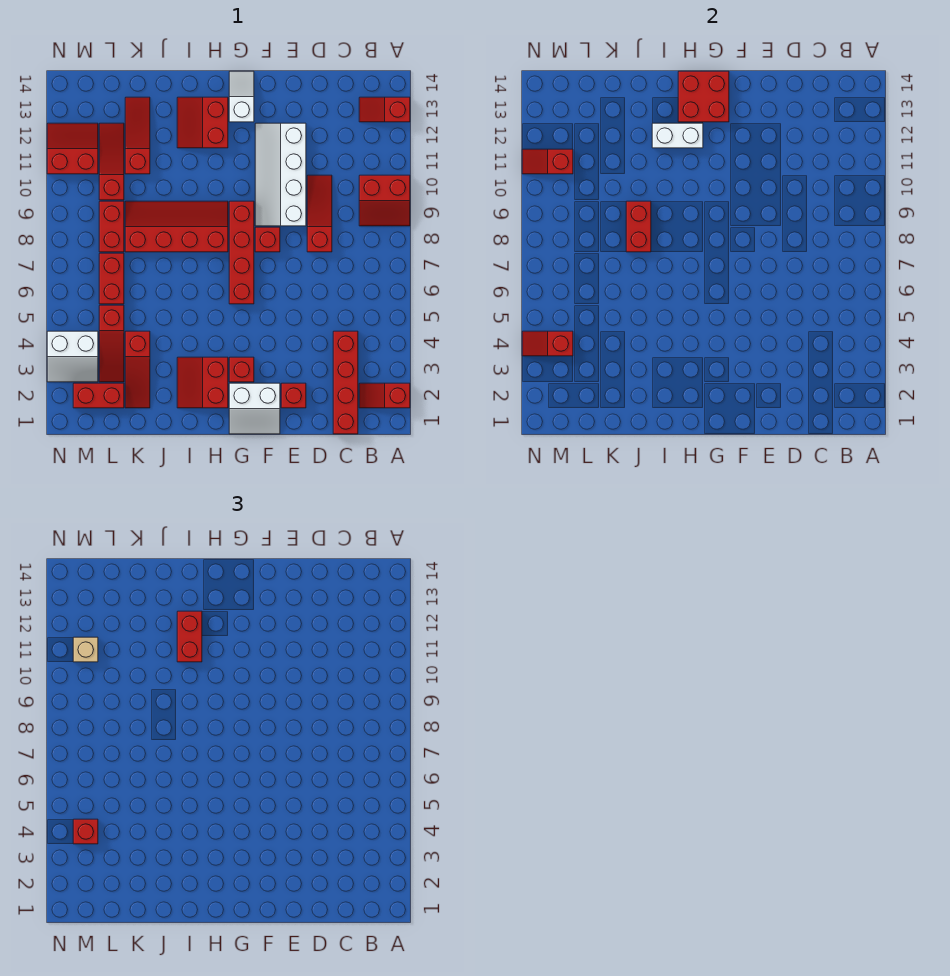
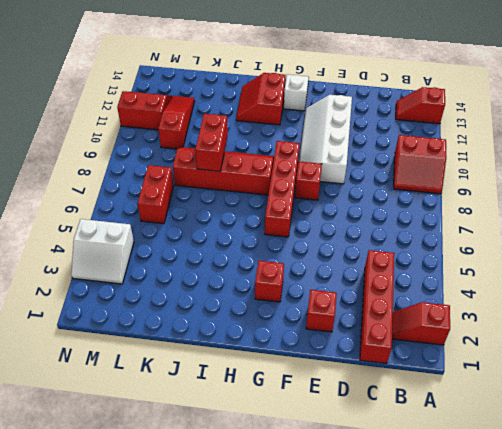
none -> red 1x3 slope [307,175,332,252]
none -> white 2x2 slope [229,383,280,434]
none -> red 2x2 slope [177,357,228,408]
none -> red 1x3 slope [125,331,150,408]

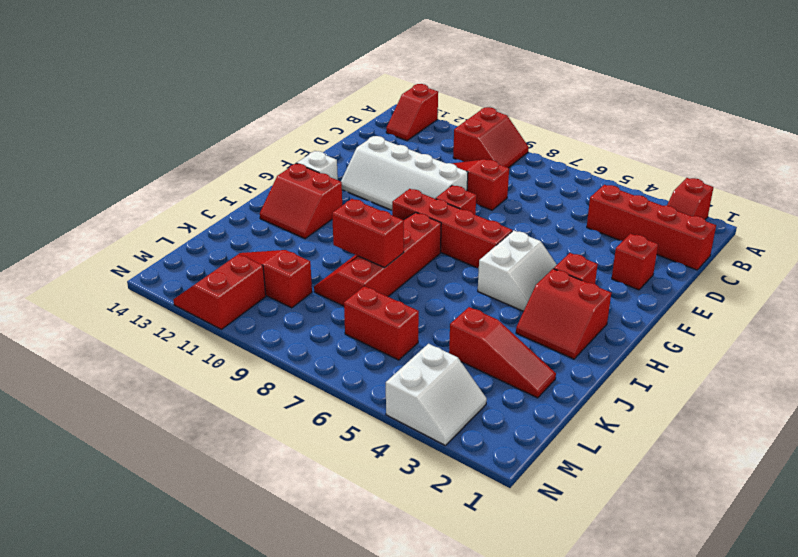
white 2x2 slope [478,230,557,311] -> white 2x2 slope moved to [229,383,280,434]
none -> red 1x3 slope [125,97,150,174]
none -> red 1x2 brick [73,383,124,408]
none -> red 1x3 slope [99,305,124,382]
none -> red 1x2 brick [99,201,124,252]

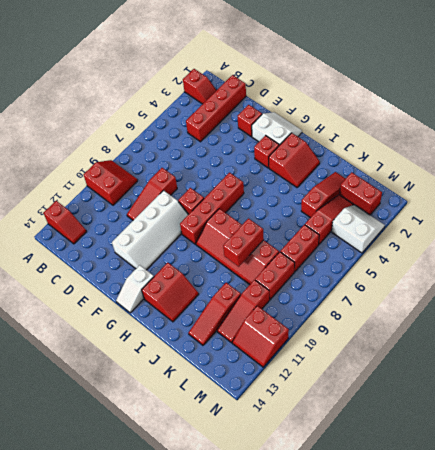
none -> red 2x2 brick [678,71,729,122]
none -> white 1x2 brick [652,123,703,148]
none -> red 1x2 slope [522,331,573,356]
none -> red 1x2 slope [522,149,573,174]

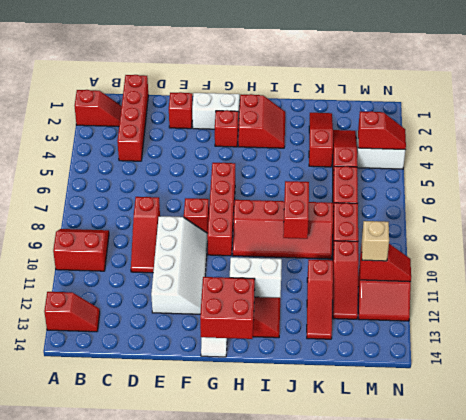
none -> red 1x2 brick [73,383,124,408]
none -> red 1x2 brick [177,611,202,662]
none -> red 1x1 brick [73,819,98,844]

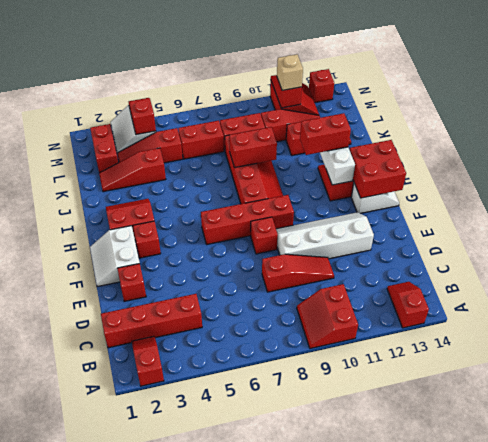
red 1x1 brick [309,69,334,103] -> red 1x1 brick moved to [73,819,98,844]

